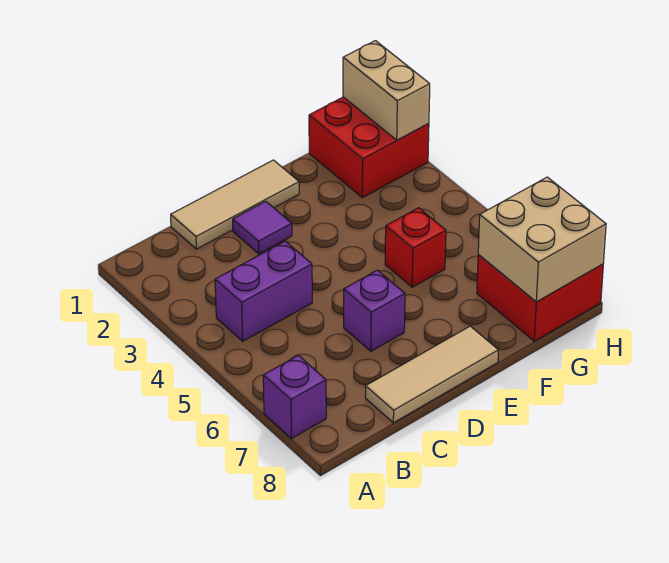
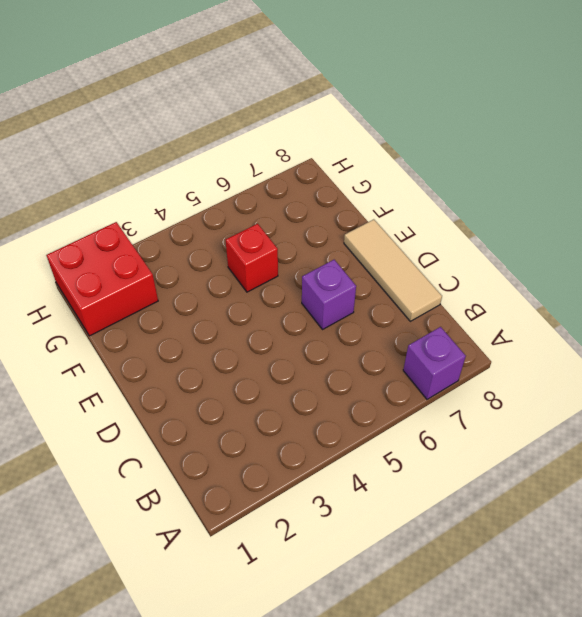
none -> purple 1x2 brick [215,241,312,341]
none -> tan 1x3 tile [171,160,299,249]

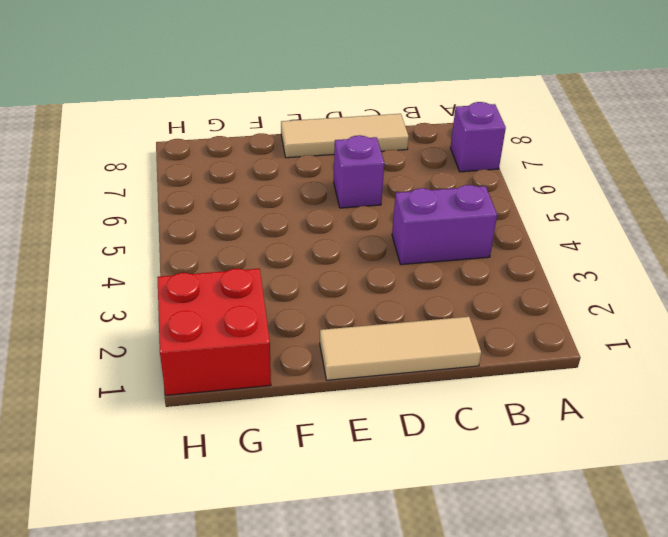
none -> purple 1x1 tile [233,201,292,254]
none -> red 1x1 brick [385,208,446,287]

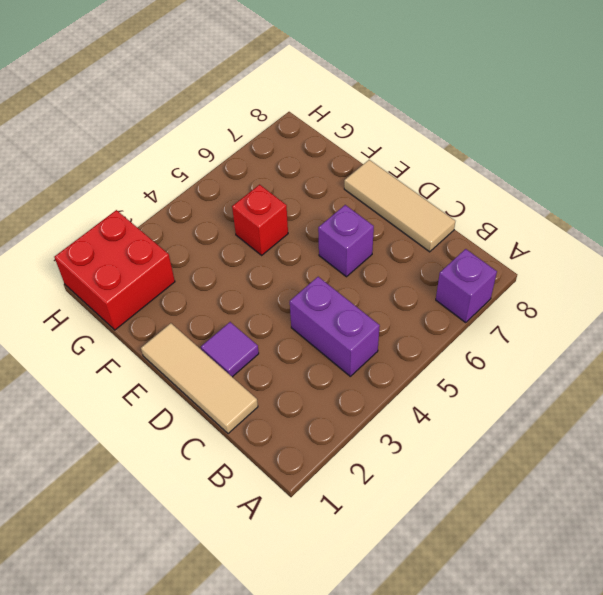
none -> red 2x2 brick [477,255,603,341]
none -> tan 2x2 brick [478,177,606,302]

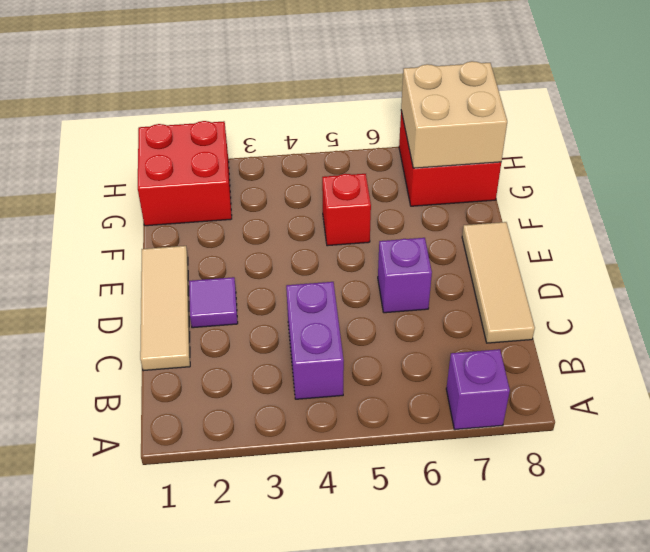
none -> tan 1x2 brick [343,41,430,140]

